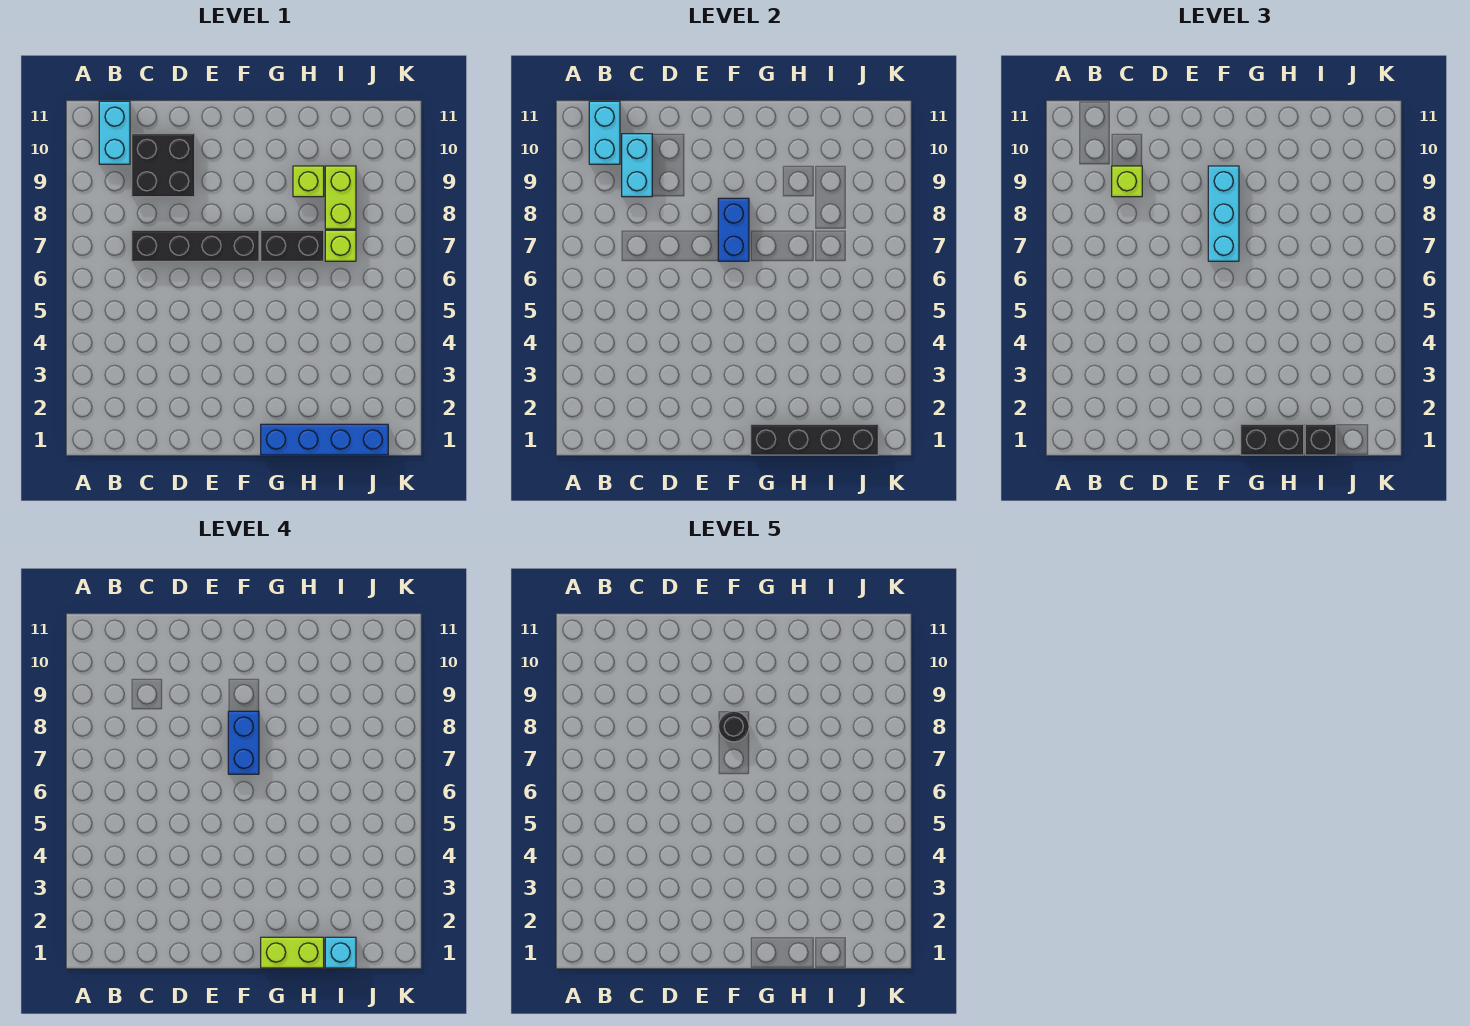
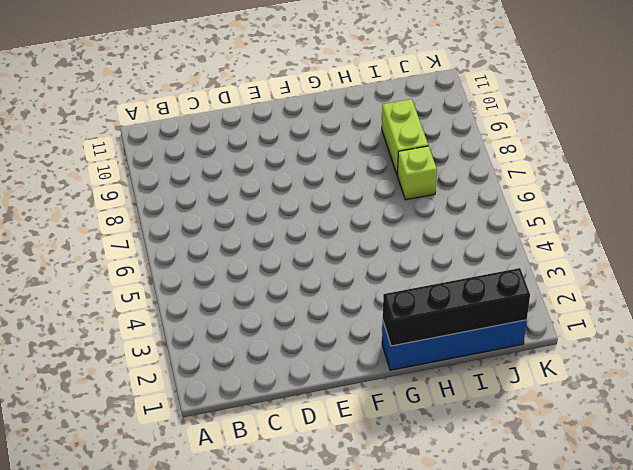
none -> cyan 1x2 brick [99,101,130,164]
none -> black 1x4 brick [132,230,259,261]
none -> black 2x2 brick [132,134,195,197]

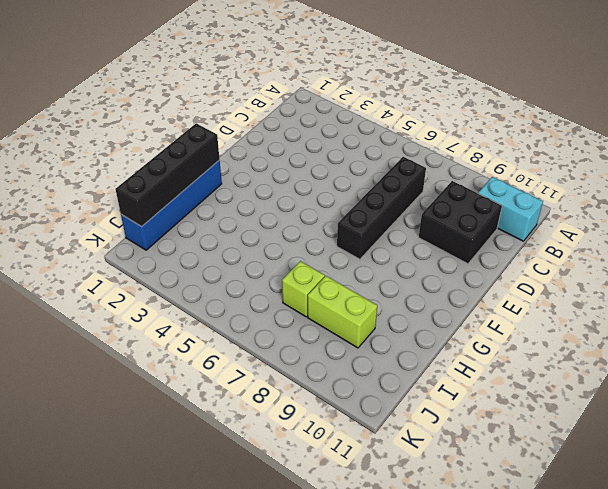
none -> black 1x2 brick [261,230,324,261]
none -> lime 1x1 brick [293,166,324,197]
none -> cyan 1x2 brick [589,101,620,164]

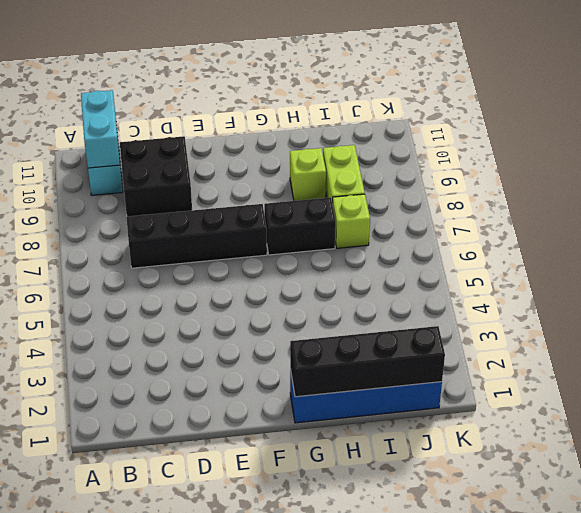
none -> cyan 1x2 brick [622,134,652,197]
none -> blue 1x2 brick [718,198,749,261]
none -> lime 1x1 brick [1112,166,1142,197]

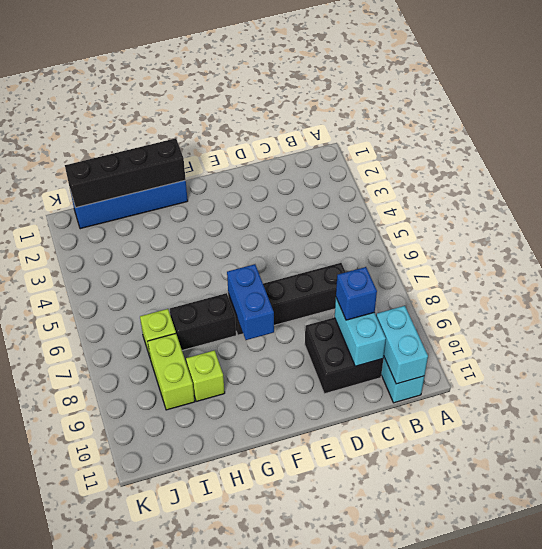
blue 1x1 brick [336,267,377,320] -> lime 1x1 brick [1112,166,1142,197]
none -> cyan 1x3 brick [1208,166,1239,261]
none -> black 1x2 brick [1241,424,1304,455]
none -> black 1x1 brick [1305,424,1336,455]

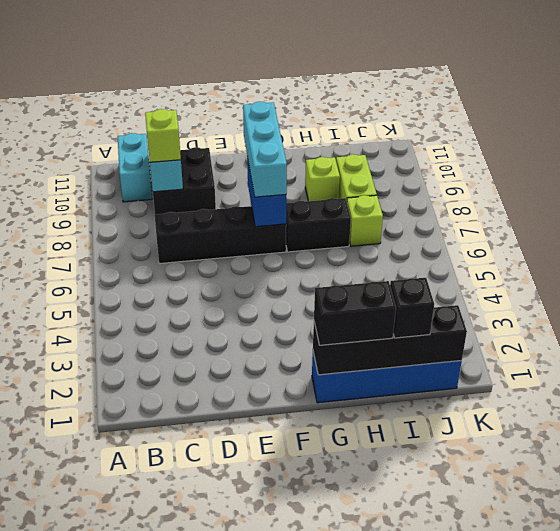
none -> cyan 1x2 brick [589,101,620,164]
none -> blue 1x2 brick [228,711,259,774]
none -> lime 1x2 brick [261,937,324,968]

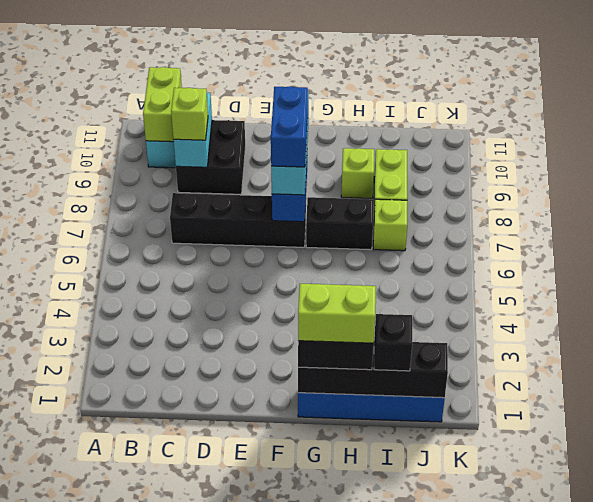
lime 1x2 brick [143,67,182,142] -> cyan 1x2 brick [589,101,620,164]
none -> cyan 1x1 brick [325,937,356,968]
none -> black 1x1 round brick [718,711,749,742]

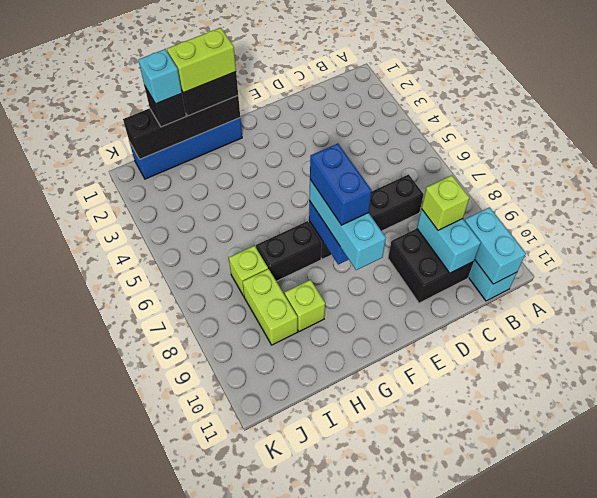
none -> black 1x1 round brick [718,711,749,742]

